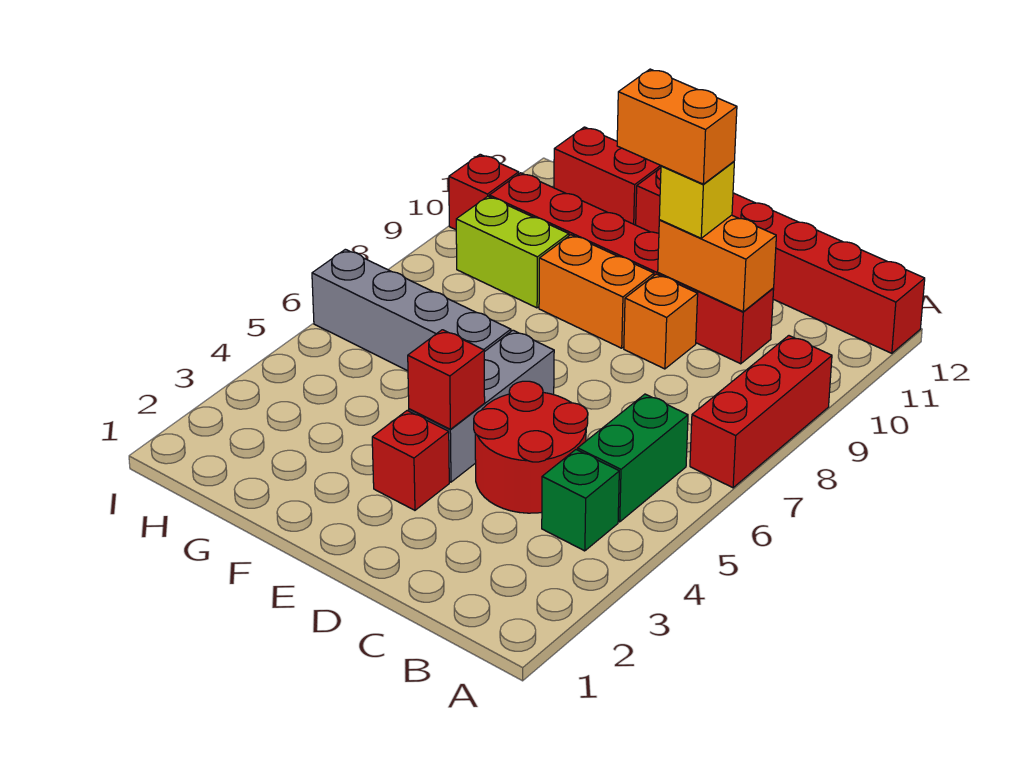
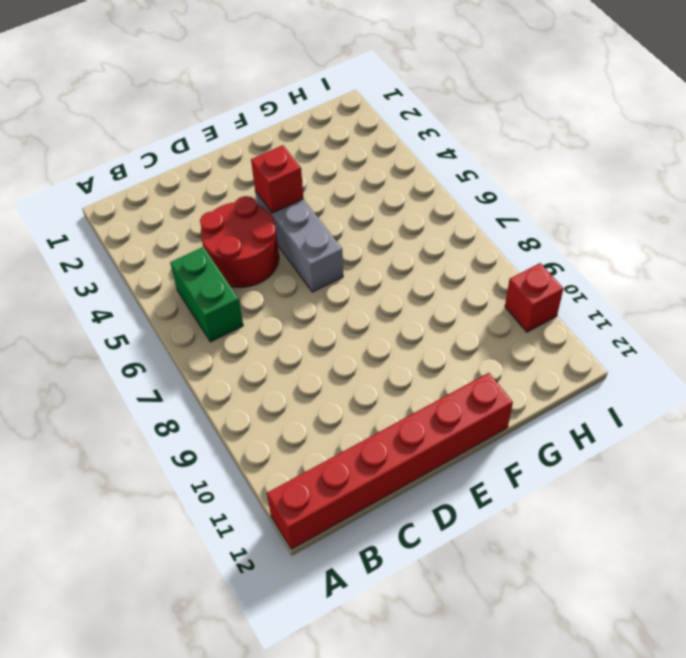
none -> red 1x3 brick [690,336,832,488]
none -> green 1x1 brick [542,450,619,551]
none -> red 1x6 brick [489,173,774,364]

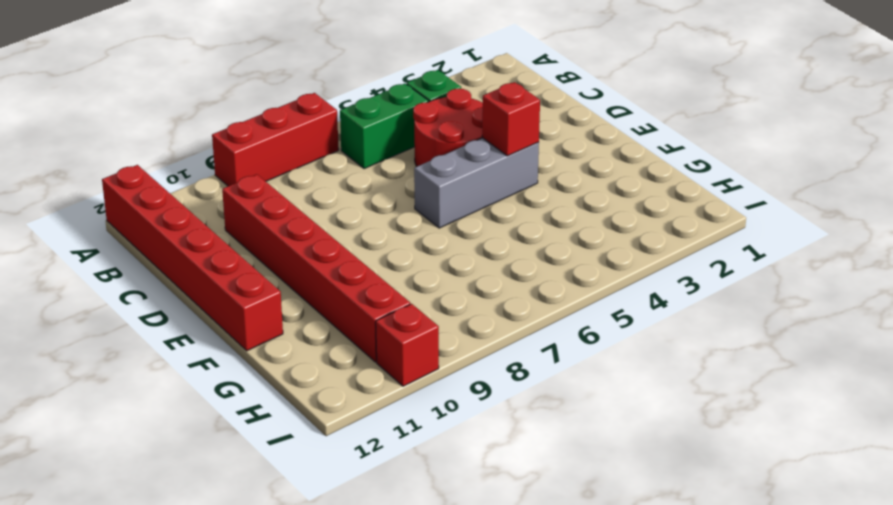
none -> orange 1x1 brick [624,274,698,369]
none -> red 1x1 brick [372,411,449,510]
none -> orange 1x2 brick [539,235,654,348]

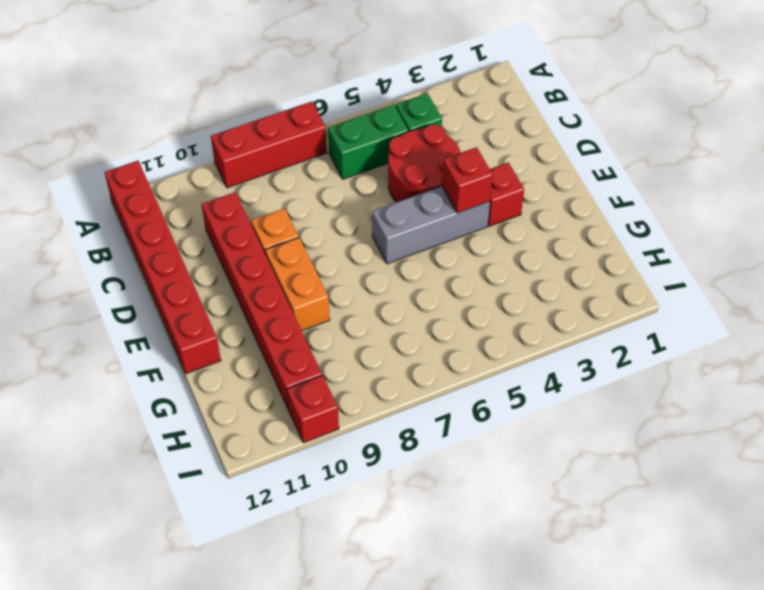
none -> grey 1x4 brick [312,249,511,371]
none -> lime 1x2 brick [456,196,569,308]
none -> red 1x2 brick [554,127,661,225]

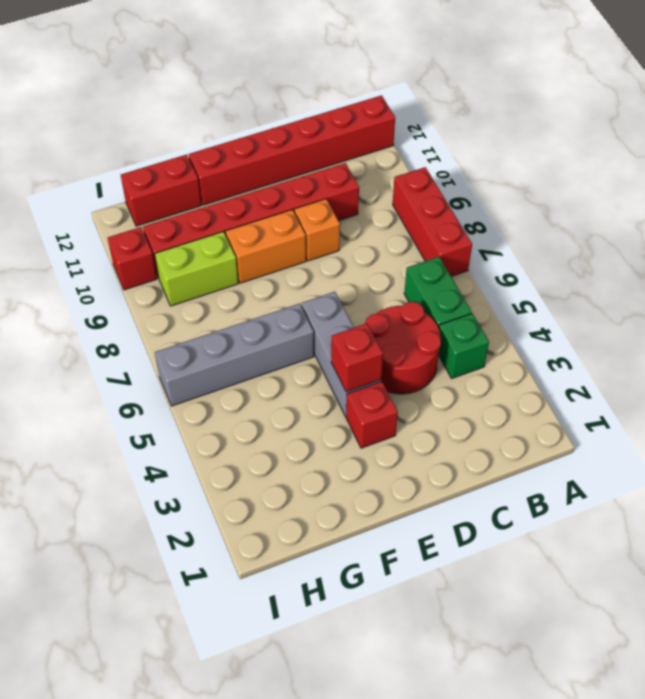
none -> orange 1x2 brick [658,215,776,312]
none -> yellow 1x1 brick [659,162,734,238]
none -> orange 1x2 brick [617,69,737,184]

